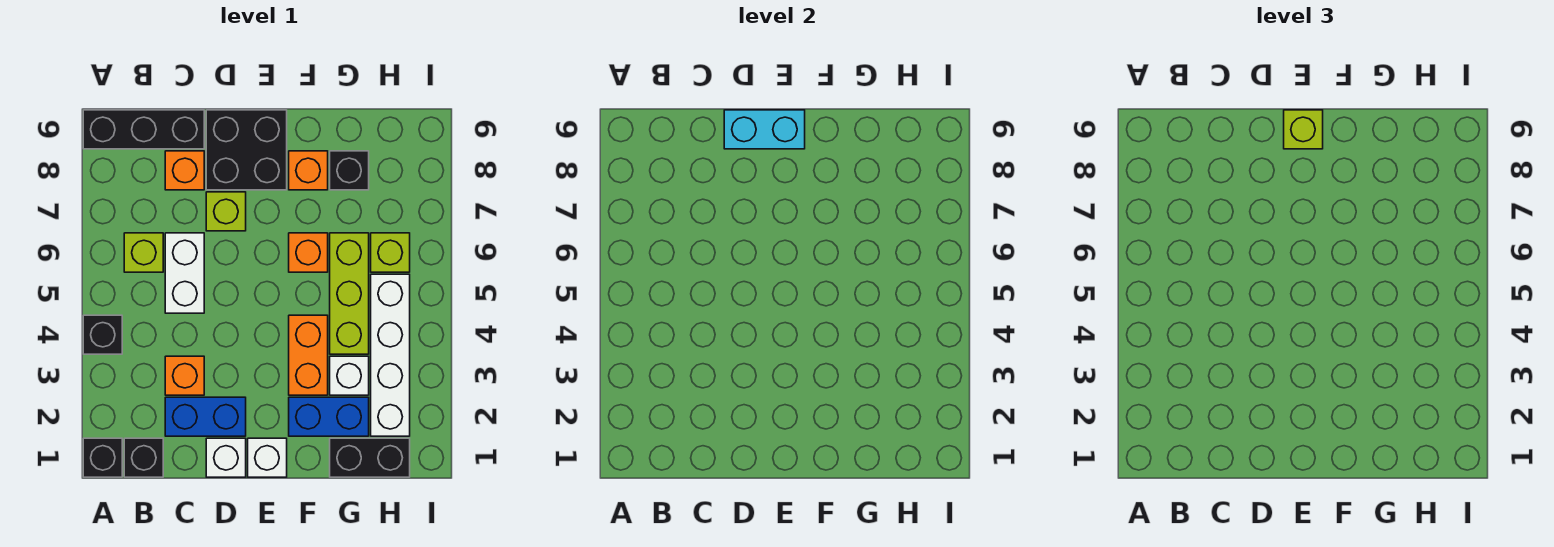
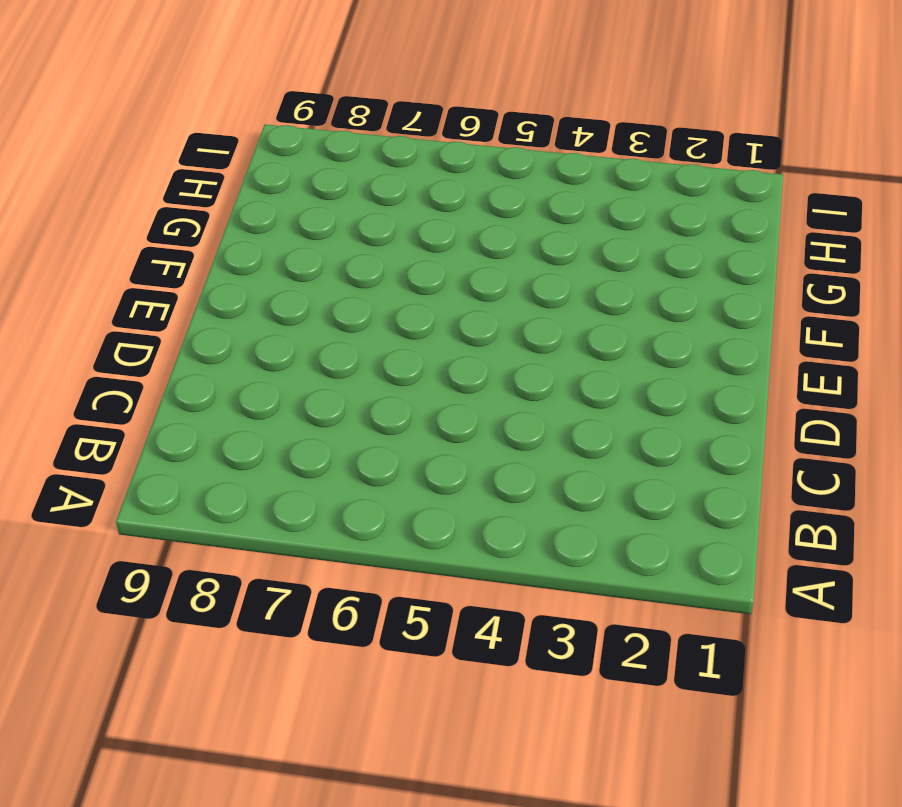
none -> black 1x1 brick [83,438,122,477]
none -> black 1x1 brick [83,315,122,354]
none -> black 1x3 brick [83,110,204,149]

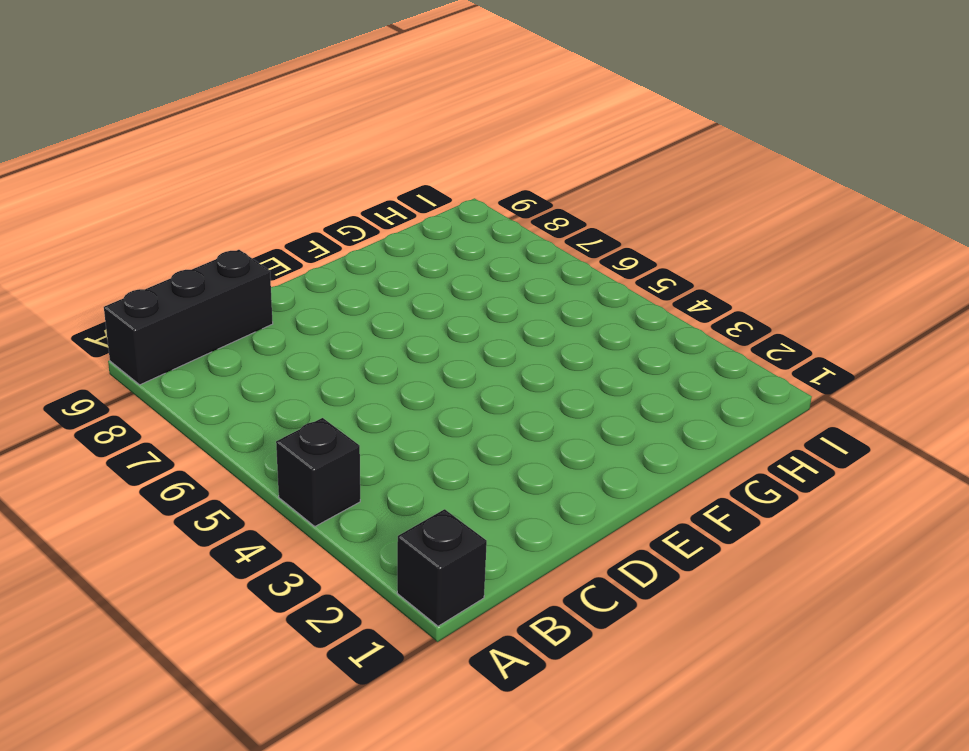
none -> black 1x1 brick [124,438,163,477]
none -> lime 1x1 brick [124,233,163,272]
none -> blue 1x2 brick [165,397,246,436]

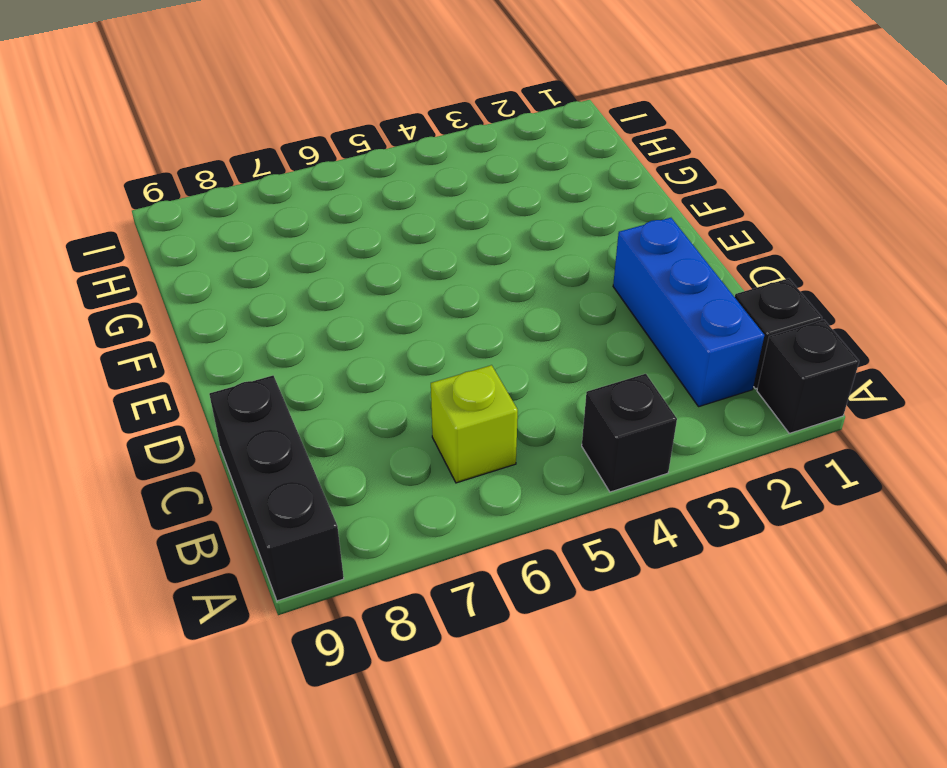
blue 1x3 brick [613,218,764,406] -> blue 1x2 brick [165,397,246,436]
none -> orange 1x1 brick [165,356,204,395]
none -> white 1x2 brick [165,233,204,313]
none -> orange 1x1 brick [165,151,204,190]

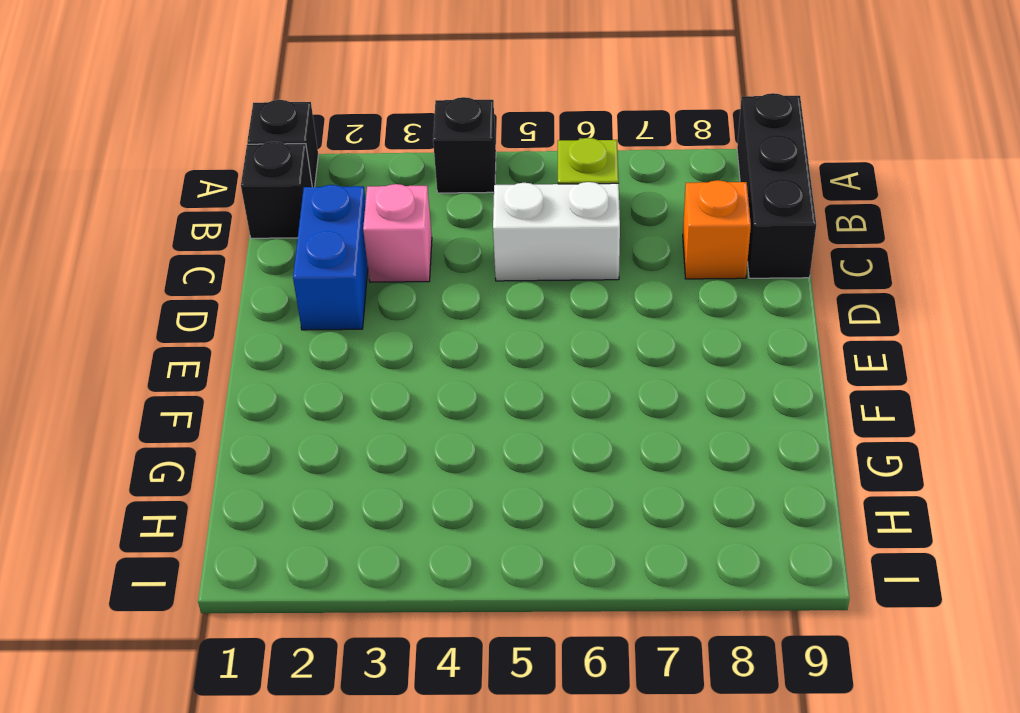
pink 1x1 brick [363,184,432,282] -> orange 1x1 brick [165,356,204,395]
none -> white 1x1 brick [206,438,246,477]
none -> lime 1x1 brick [206,192,246,231]
none -> black 2x2 brick [206,110,287,190]

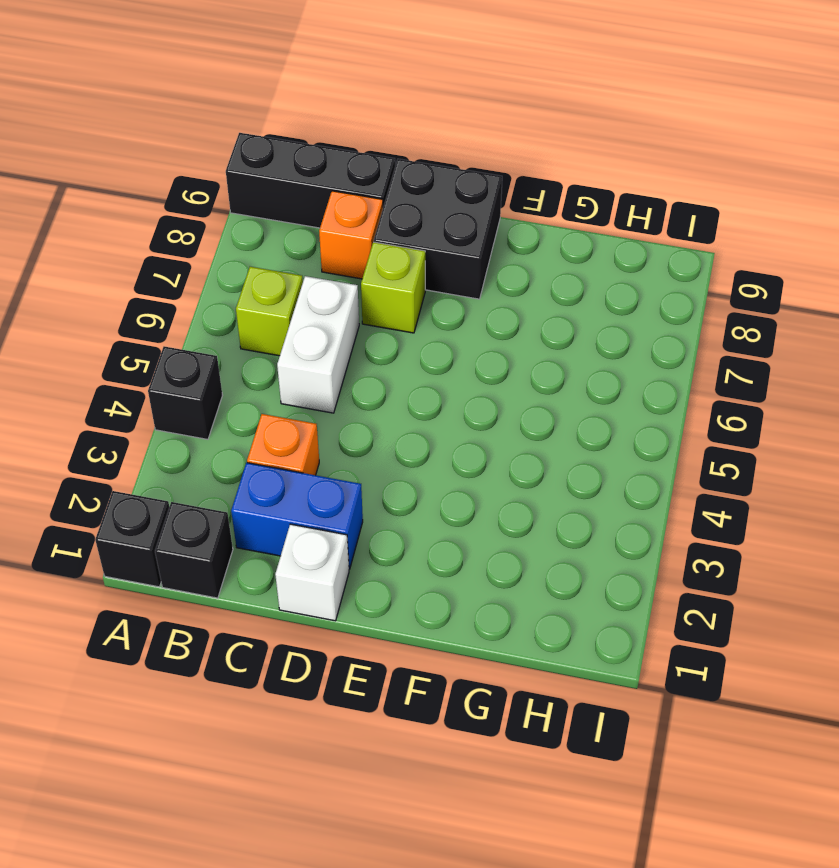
none -> white 1x1 brick [248,438,287,477]
none -> blue 1x2 brick [289,397,369,436]
none -> orange 1x2 brick [289,315,328,395]

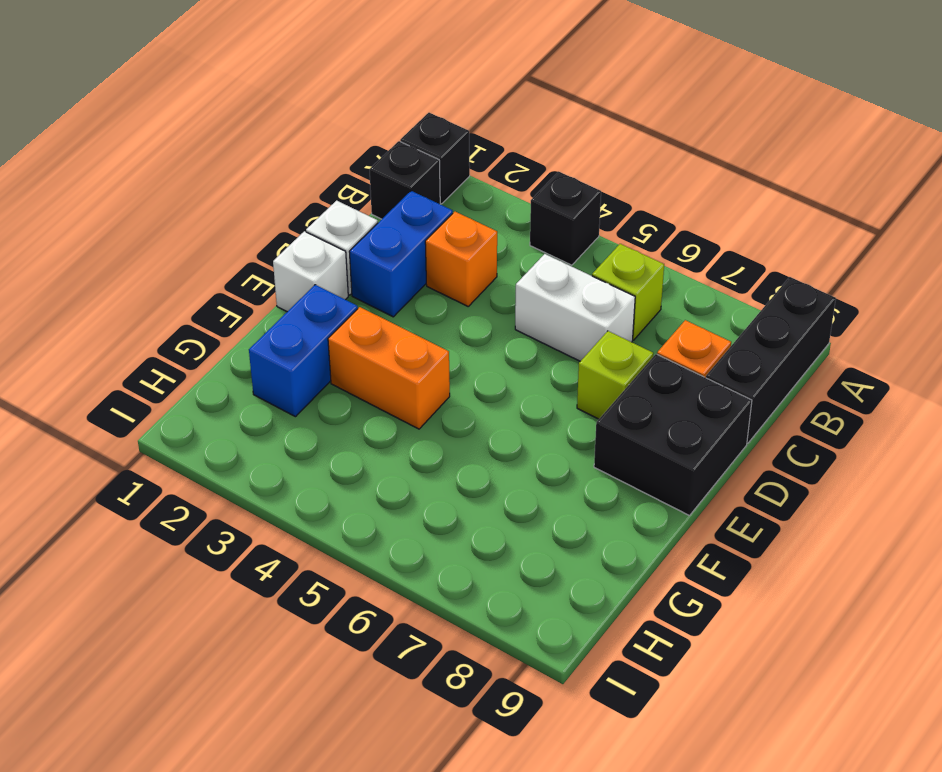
none -> orange 1x1 brick [289,233,328,272]
none -> orange 1x1 brick [289,151,328,190]
none -> black 1x2 brick [330,438,410,477]

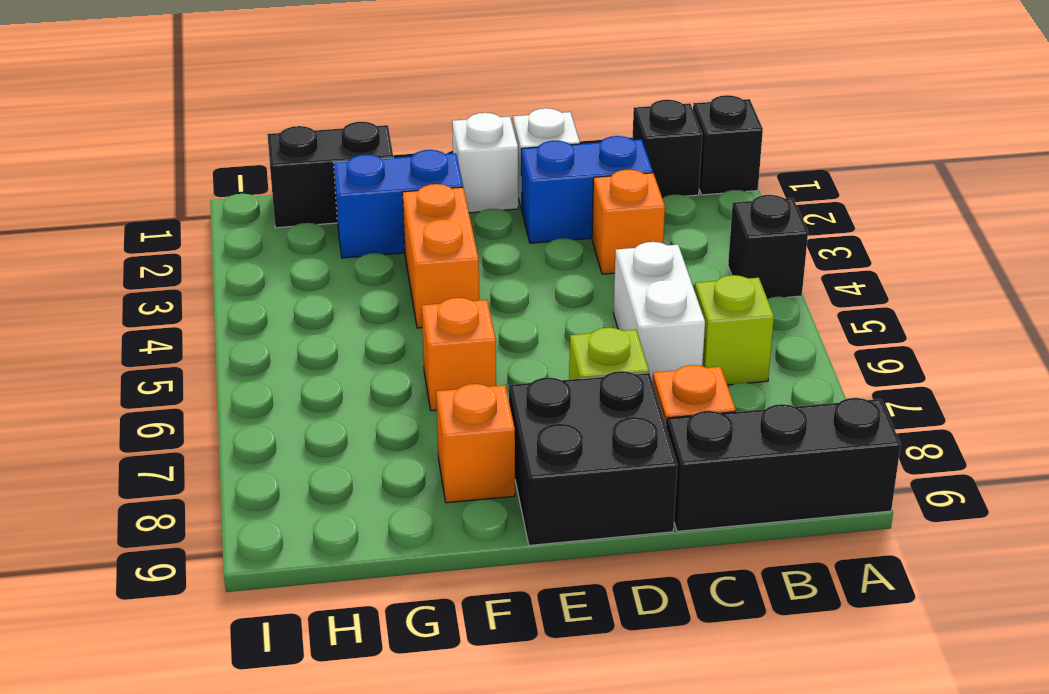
none -> white 1x1 brick [330,356,369,395]
none -> lime 1x3 brick [330,233,369,354]
none -> black 1x1 brick [330,151,369,190]

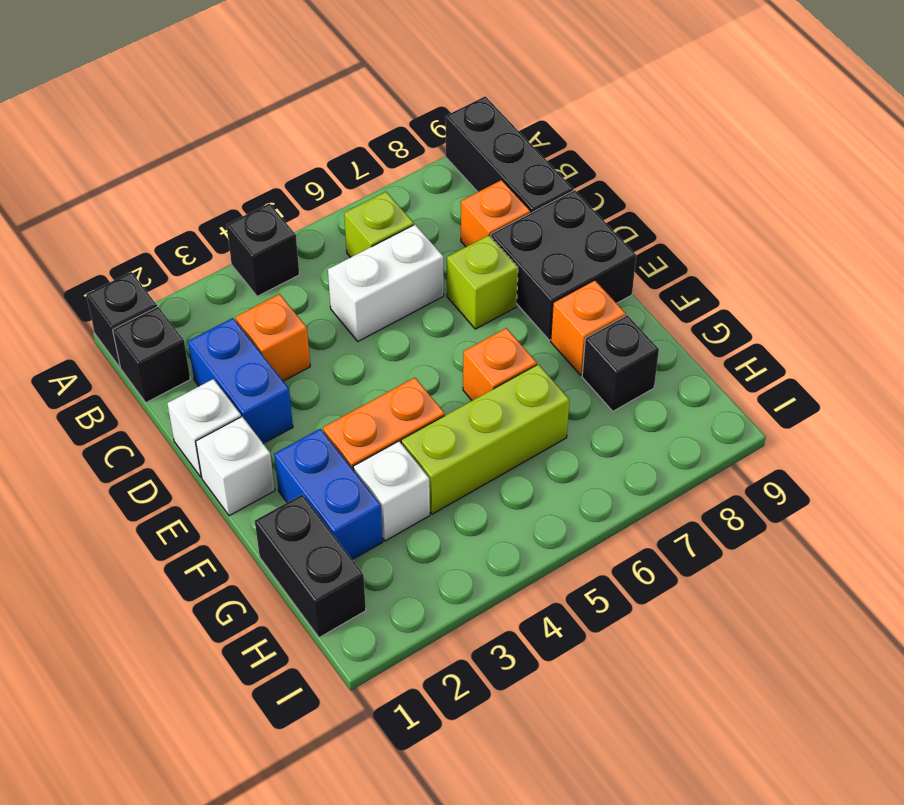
none -> white 1x4 brick [371,274,410,436]
none -> lime 1x1 brick [371,233,410,272]
none -> cyan 1x2 brick [724,110,805,149]

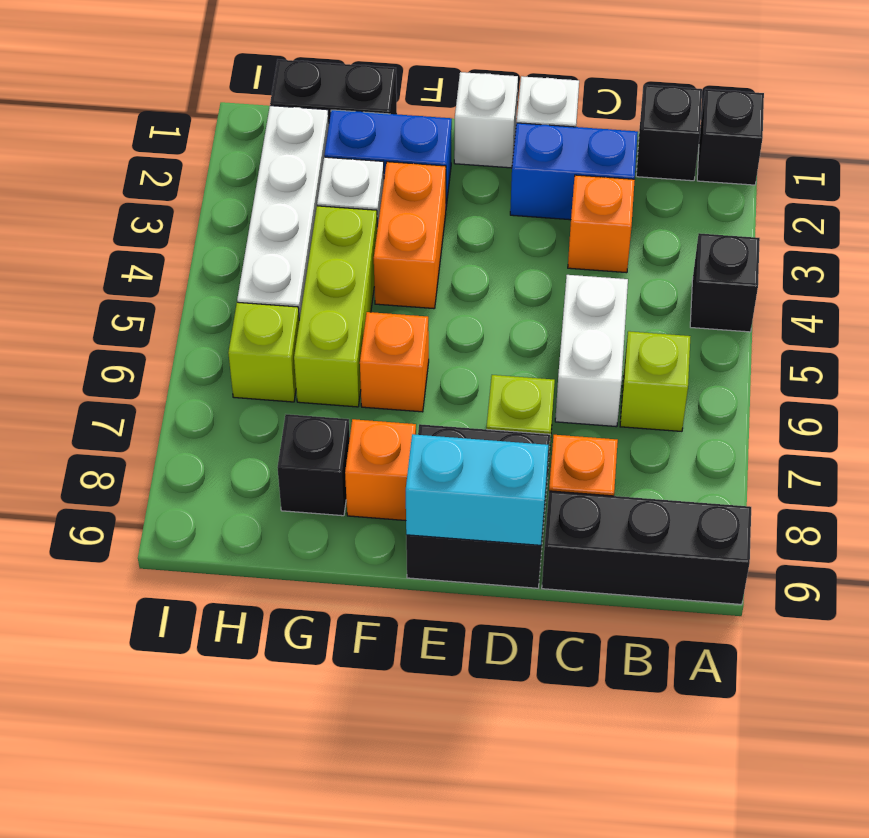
none -> lime 1x1 brick [1284,110,1323,149]

